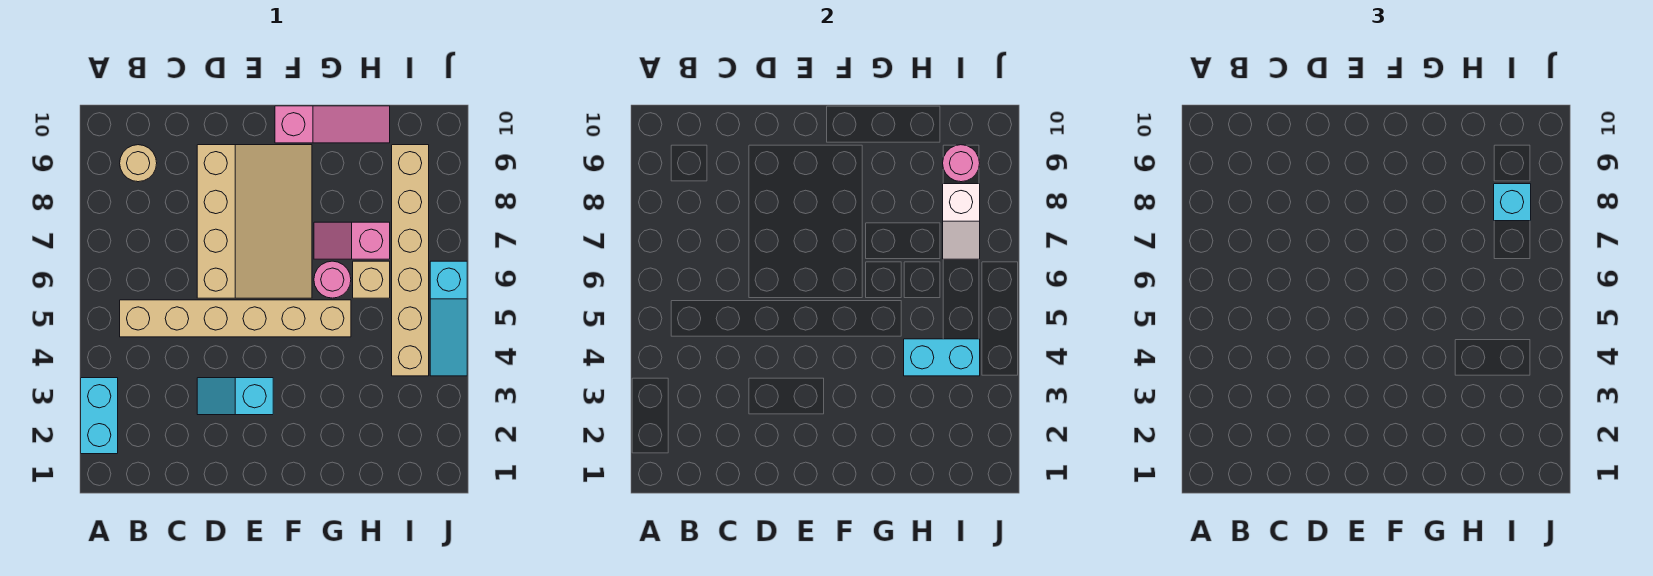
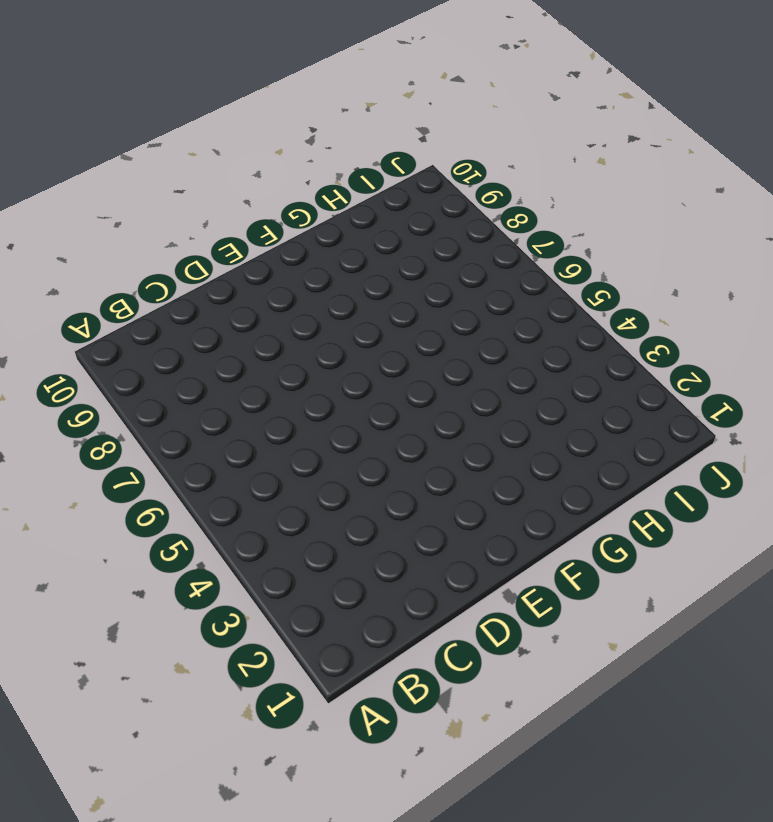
none -> cyan 1x2 brick [81,378,118,454]
none -> tan 1x6 brick [120,300,351,337]
none -> tan 1x1 round brick [120,145,157,182]

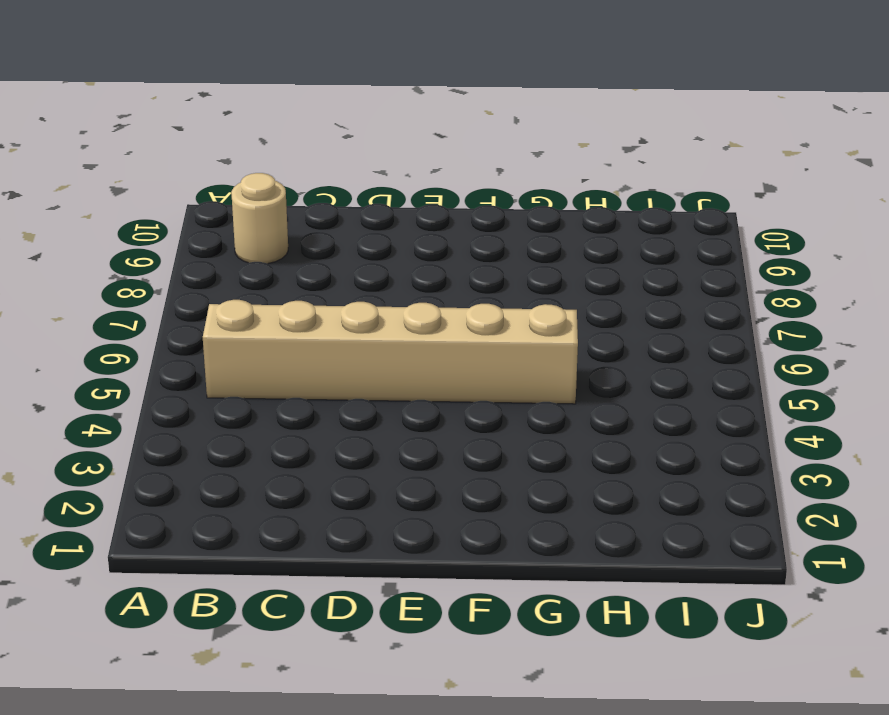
none -> cyan 1x2 brick [81,378,118,454]
none -> cyan 1x2 slope [197,378,273,415]
none -> tan 3x4 slope [197,145,312,298]

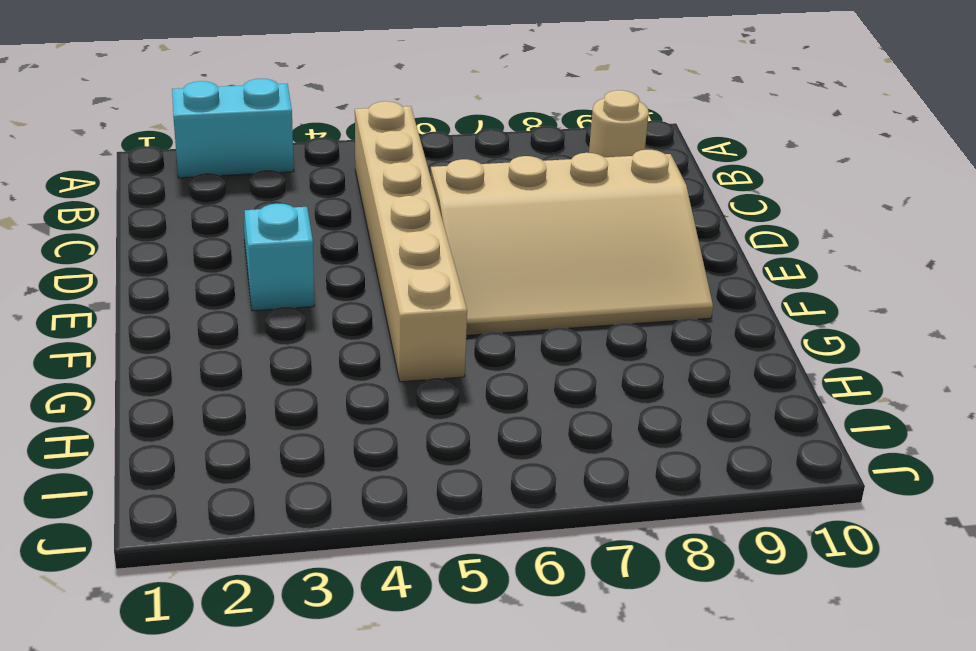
none -> pink 1x3 slope [275,106,390,143]
none -> pink 1x1 round brick [314,261,351,298]
none -> pink 1x2 slope [314,222,390,259]

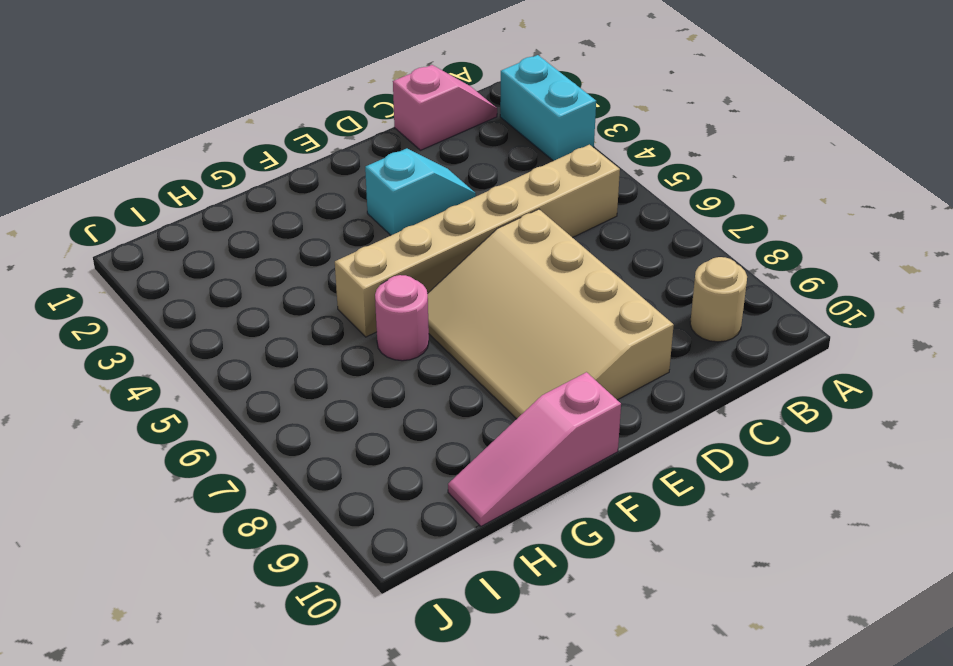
pink 1x2 slope [393,65,497,150] -> pink 1x2 slope moved to [314,222,390,259]
none -> tan 1x1 brick [353,261,390,298]
none -> tan 1x6 brick [392,145,429,376]
none -> cyan 1x3 slope [430,261,467,376]

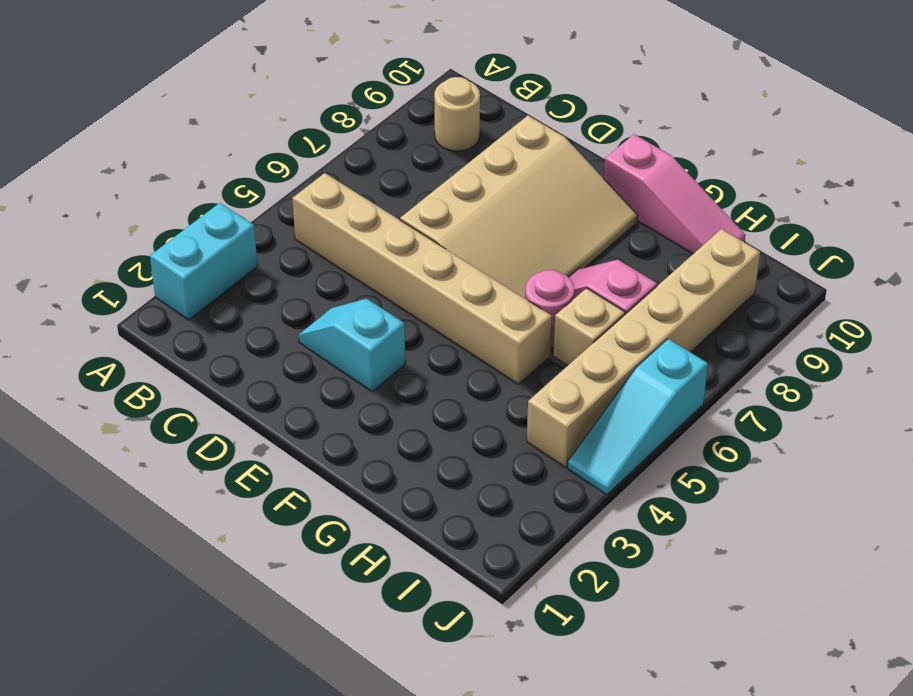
none -> cyan 1x2 brick [904,339,980,376]
none -> white 1x2 slope [943,184,980,259]
none -> pink 1x1 round brick [943,145,980,182]

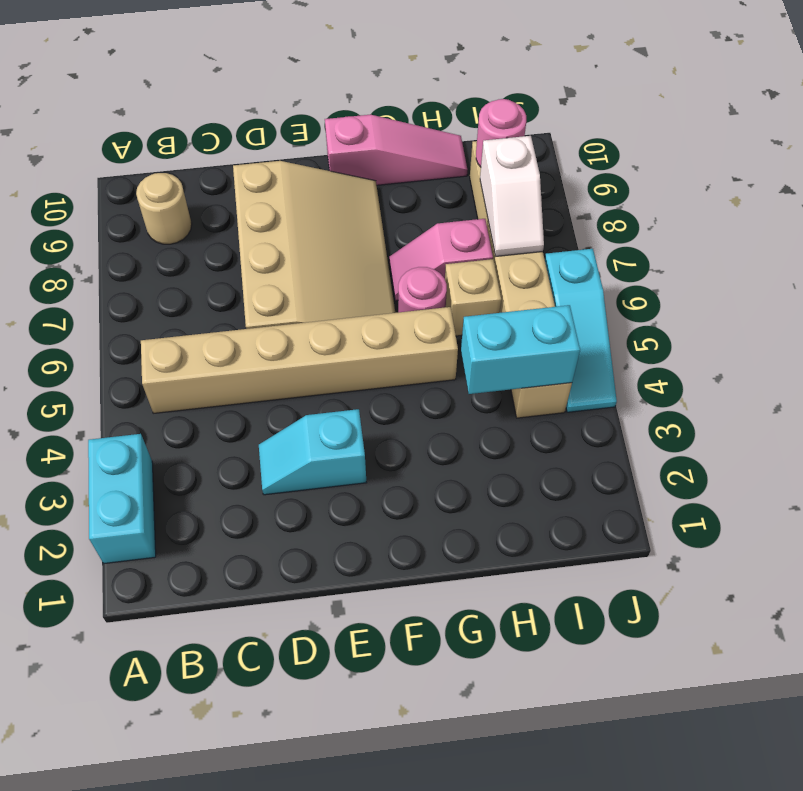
none -> cyan 1x1 brick [1494,184,1531,221]

